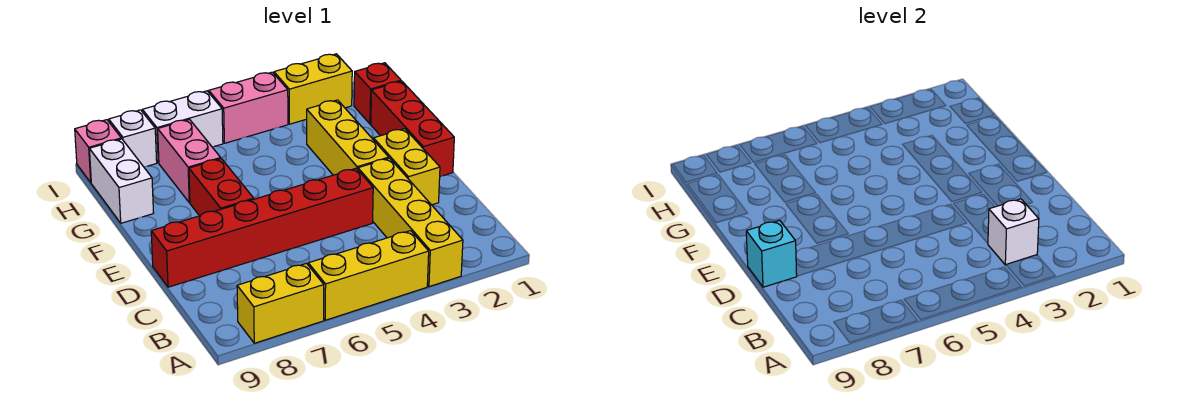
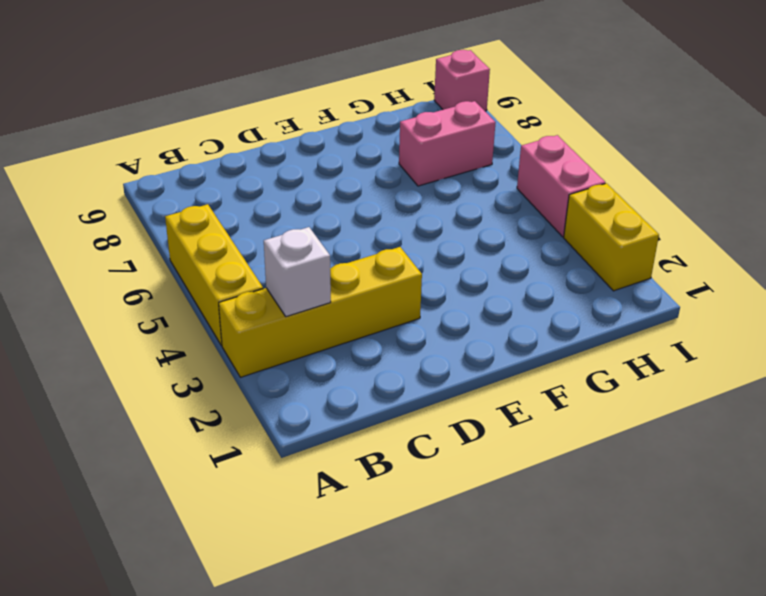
none -> yellow 1x2 brick [237,264,324,343]
none -> yellow 1x2 brick [374,129,440,205]
none -> red 1x6 brick [151,168,373,287]

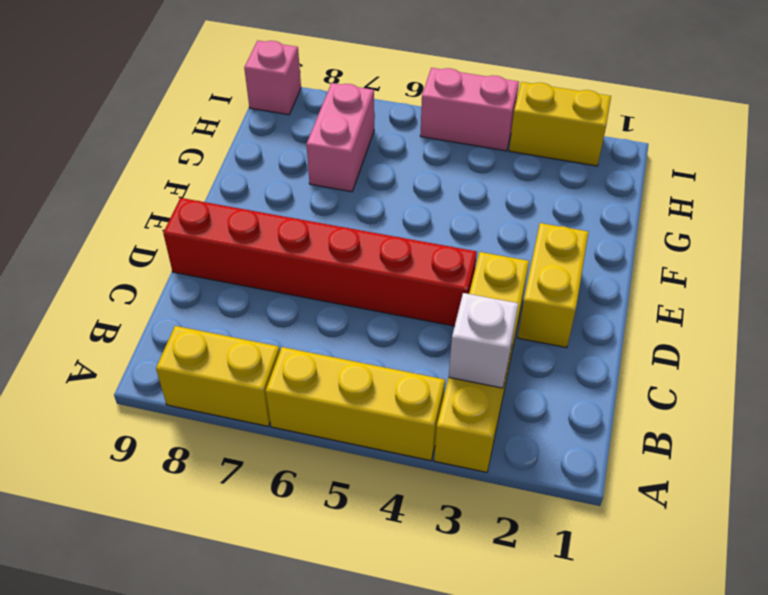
none -> red 1x3 brick [371,81,454,177]
none -> yellow 1x3 brick [307,100,389,175]
none -> red 1x2 brick [189,159,254,216]

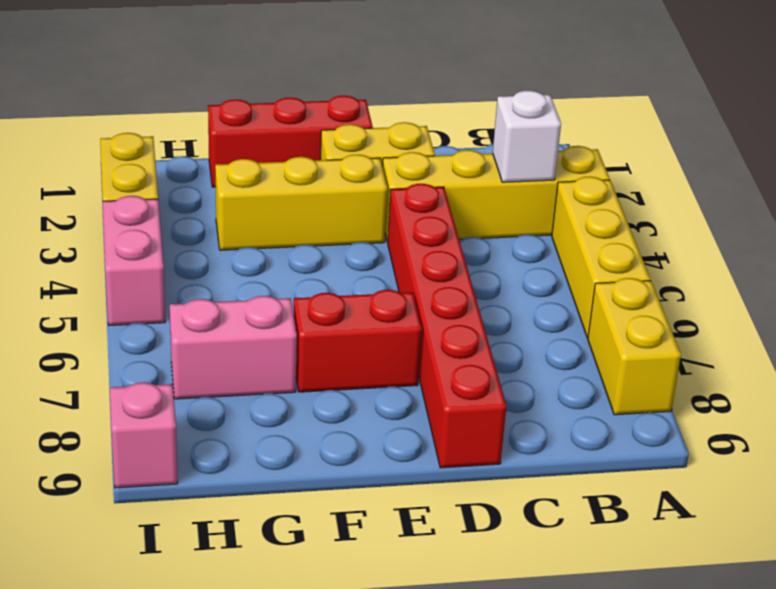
none -> white 1x2 brick [89,139,153,223]
none -> red 1x1 brick [354,63,401,124]
none -> white 1x2 brick [142,91,223,163]

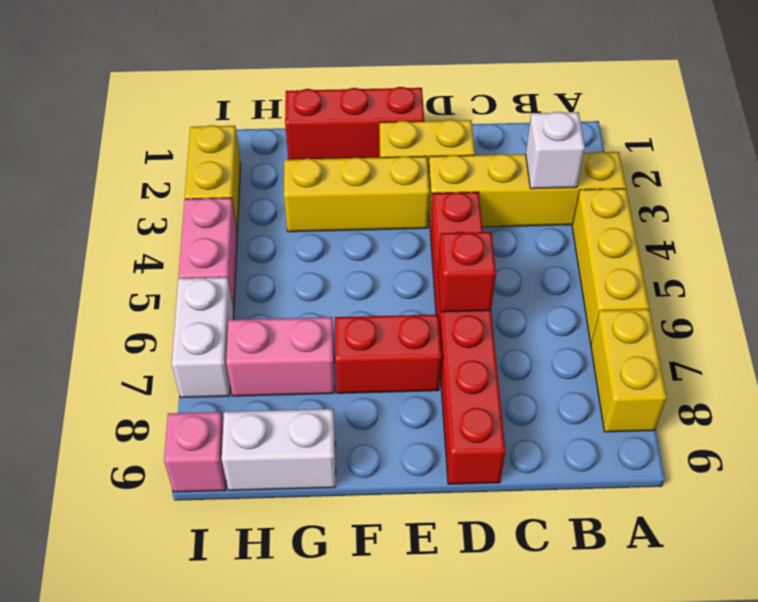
red 1x1 brick [438,232,496,312] -> red 1x1 brick moved to [354,63,401,124]
none -> white 1x1 brick [109,110,157,167]
none -> cyan 1x1 brick [746,220,797,287]

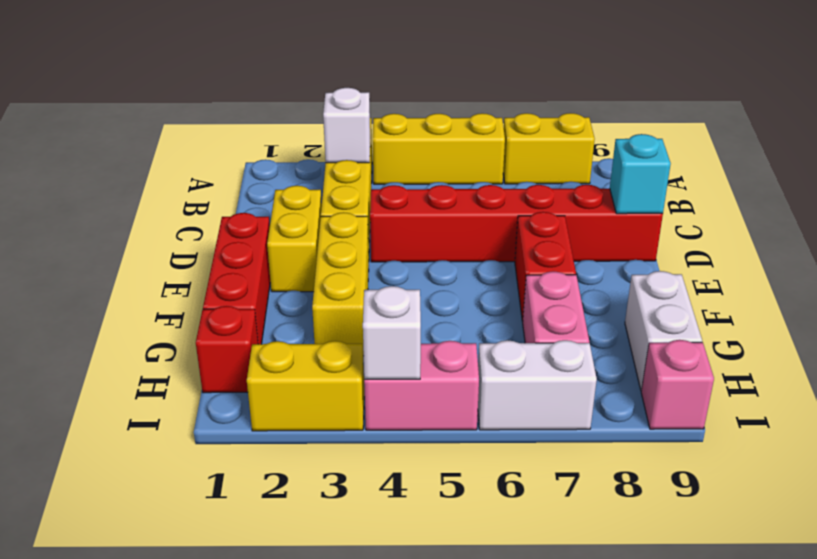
white 1x1 brick [363,286,421,379] -> white 1x1 brick moved to [109,110,157,167]

